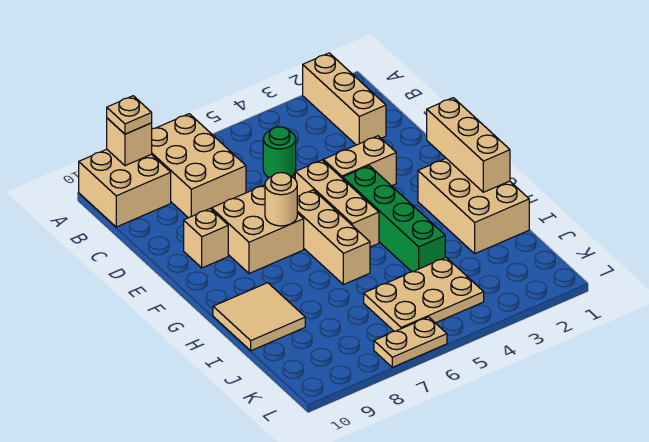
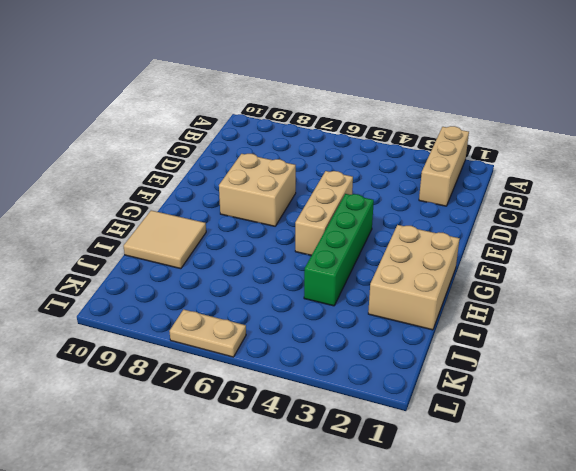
none -> tan 2x3 brick [152,114,246,218]
none -> tan 2x2 brick [79,149,171,227]
none -> green 1x1 round brick [263,127,296,178]

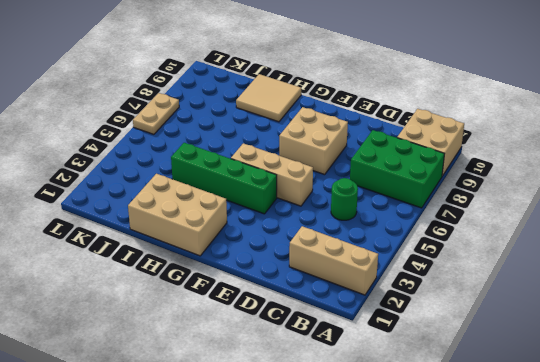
green 2x3 brick [350,130,444,208] -> tan 2x3 brick [152,114,246,218]
none -> tan 1x2 brick [323,136,396,186]
none -> tan 1x1 brick [184,209,228,268]
none -> tan 1x3 brick [297,190,370,285]

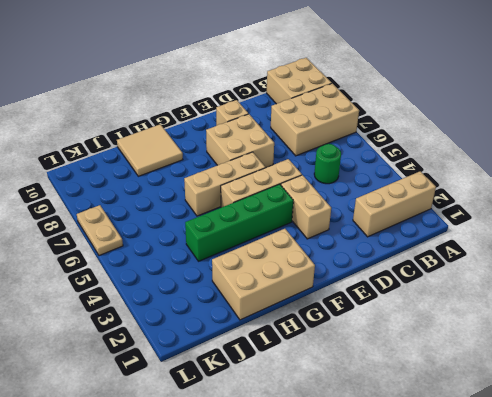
none -> tan 2x3 plate [364,257,484,331]
none -> tan 1x1 brick [107,118,152,166]
none -> tan 1x3 brick [427,98,510,192]

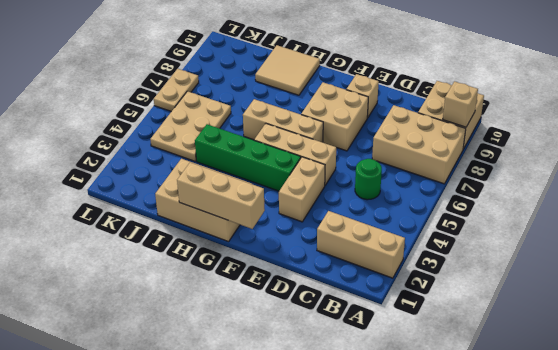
none -> tan 1x1 round brick [265,173,297,226]
none -> tan 1x1 plate [107,96,152,134]

